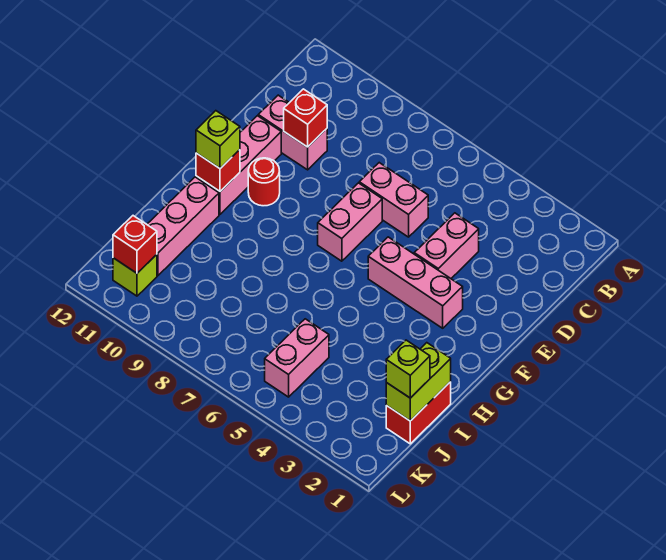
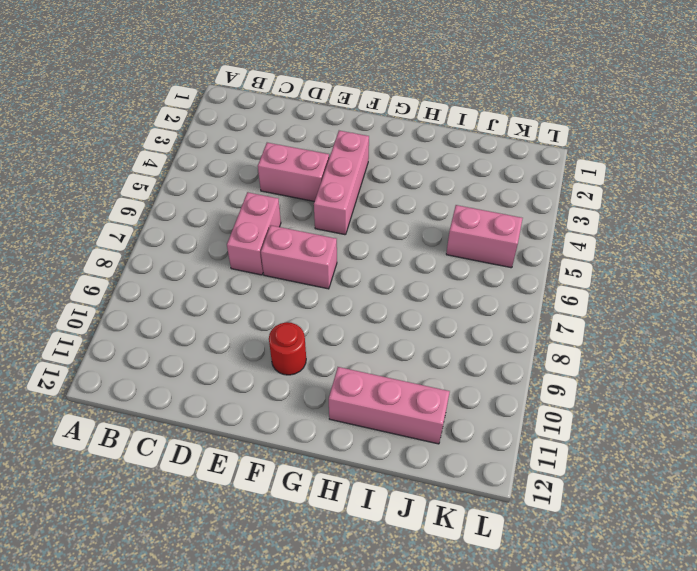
none -> pink 1x2 brick [258,95,327,170]
none -> pink 1x3 brick [196,116,281,214]
none -> red 1x2 brick [386,382,451,444]

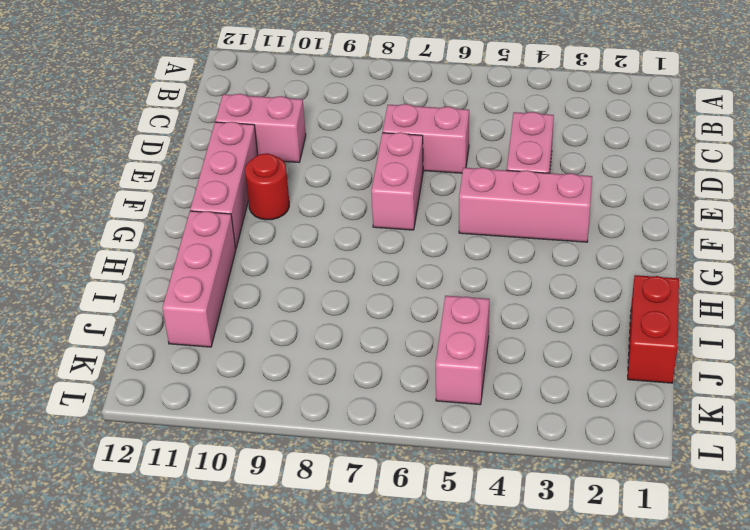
none -> lime 1x1 brick [113,254,157,296]
none -> red 1x1 brick [284,89,327,147]
none -> red 1x1 brick [196,150,240,191]

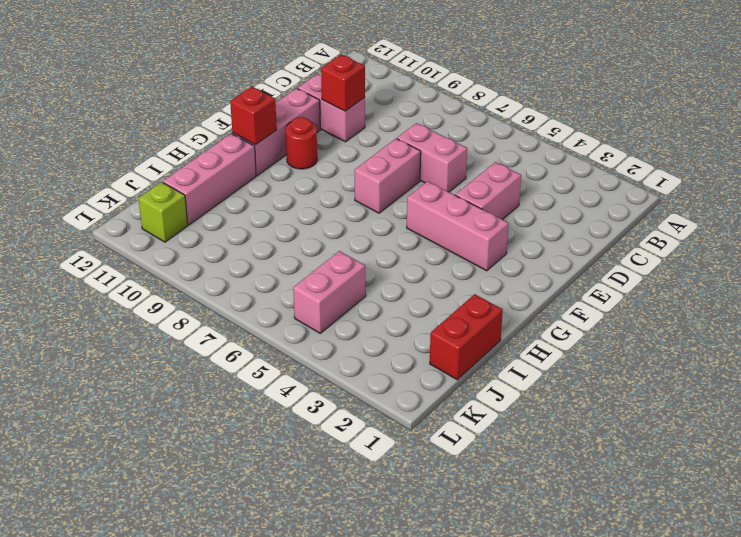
none -> lime 1x2 brick [386,343,451,421]
none -> red 1x1 brick [113,216,157,273]
none -> lime 1x1 brick [196,111,240,168]

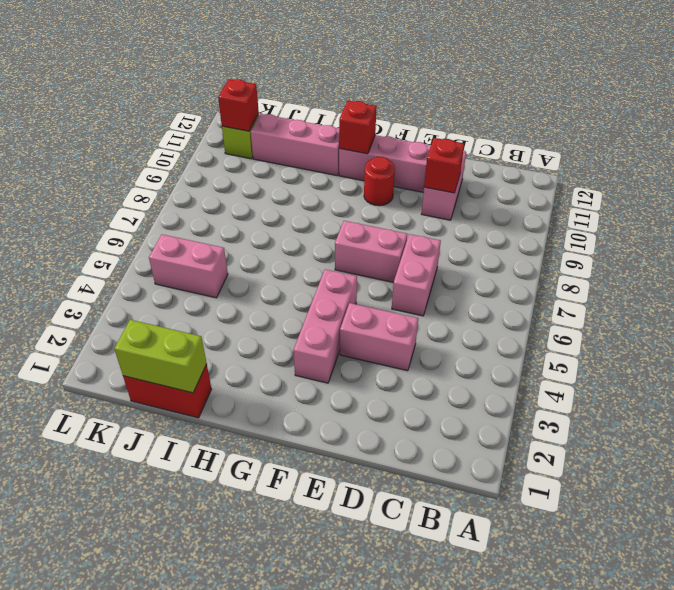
none -> lime 1x1 brick [196,111,240,168]
none -> lime 1x1 brick [386,340,430,398]

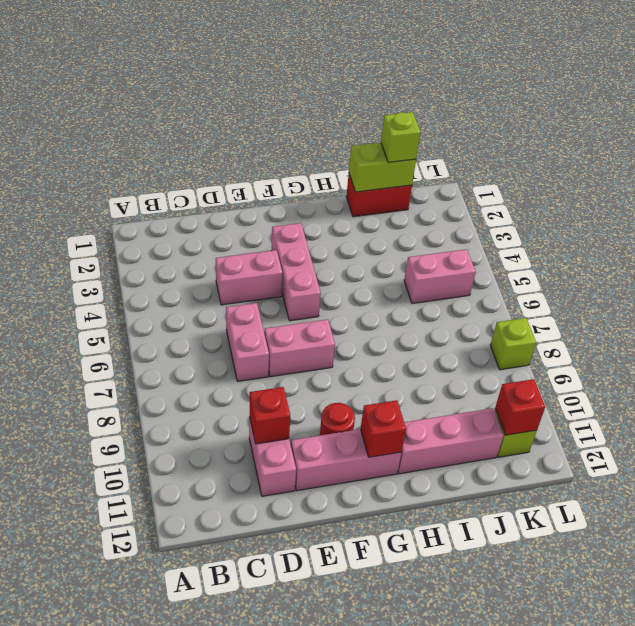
lime 1x1 brick [490,318,536,370] -> lime 1x1 brick moved to [196,111,240,168]

